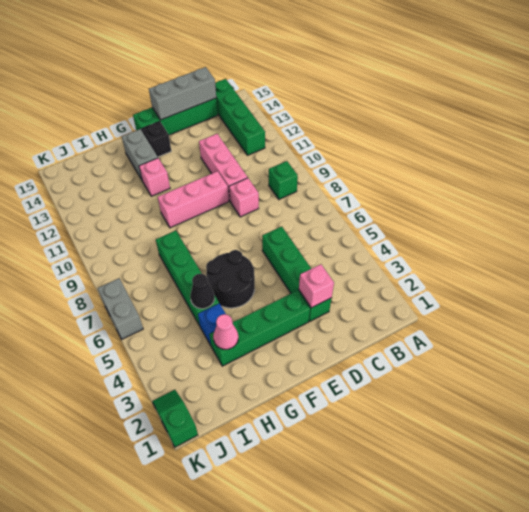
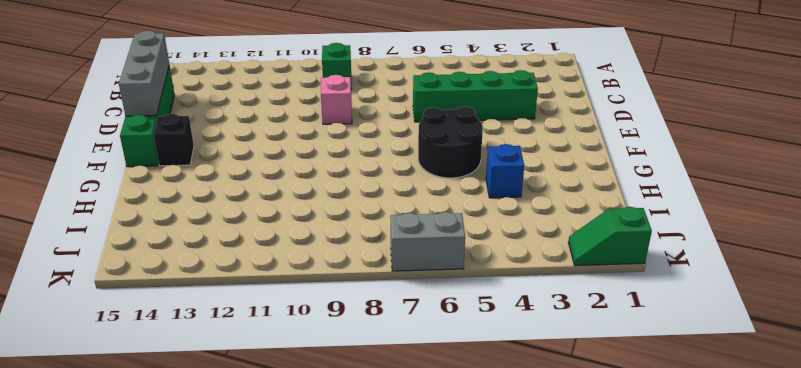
none -> green 1x4 brick [215,79,265,155]
none -> pink 1x3 brick [199,134,248,201]
none -> green 1x4 brick [209,290,310,366]

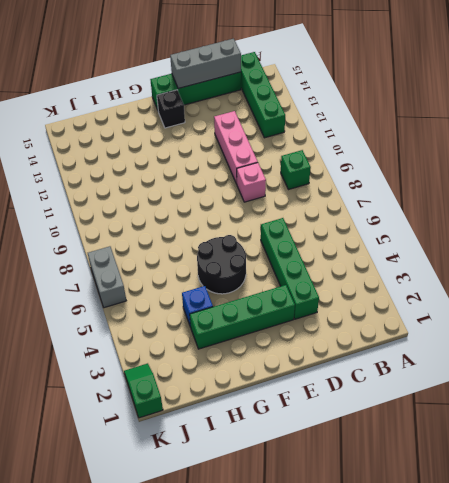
none -> pink 1x3 brick [158,171,229,228]
none -> pink 1x1 brick [139,158,170,196]
none -> grey 1x2 brick [122,129,158,180]

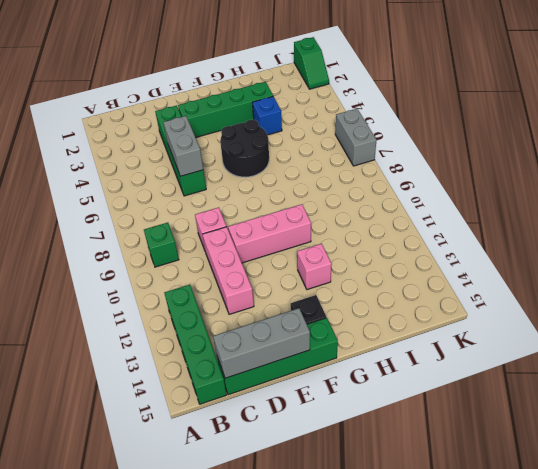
grey 1x2 brick [163,116,203,176] -> grey 1x2 brick moved to [122,129,158,180]
none -> green 1x4 brick [156,231,219,326]
none -> pink 1x1 brick [299,264,334,308]
none -> pink 1x1 cone [213,314,238,349]

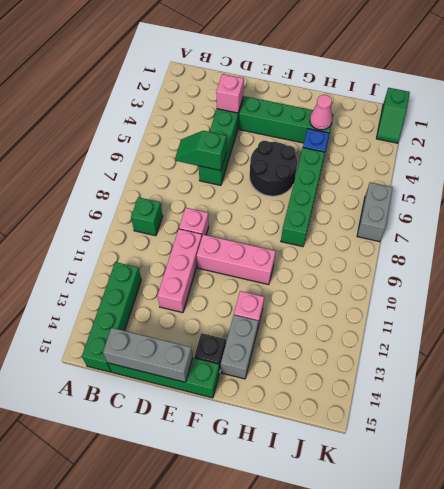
green 1x2 slope [175,131,227,171] -> none
none -> black 1x1 cone [190,274,215,309]

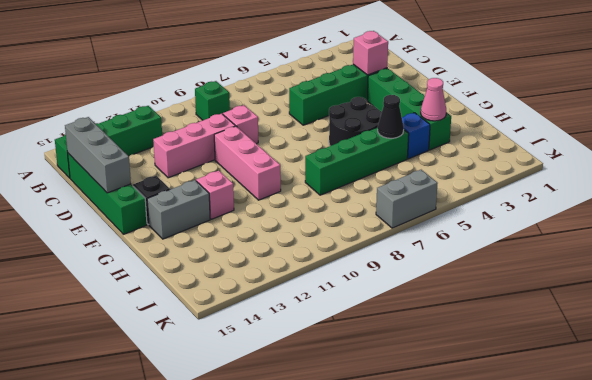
none -> green 1x2 slope [152,390,198,447]

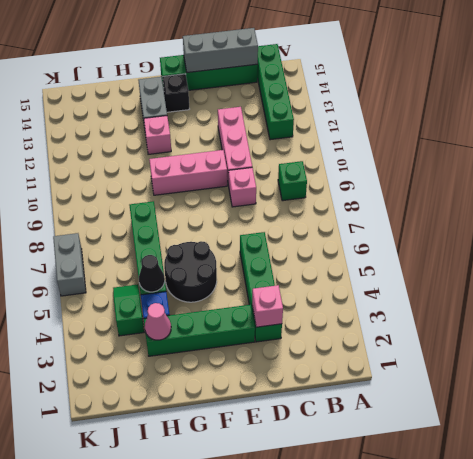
green 1x2 slope [113,284,144,336] -> green 1x2 slope moved to [152,390,198,447]

